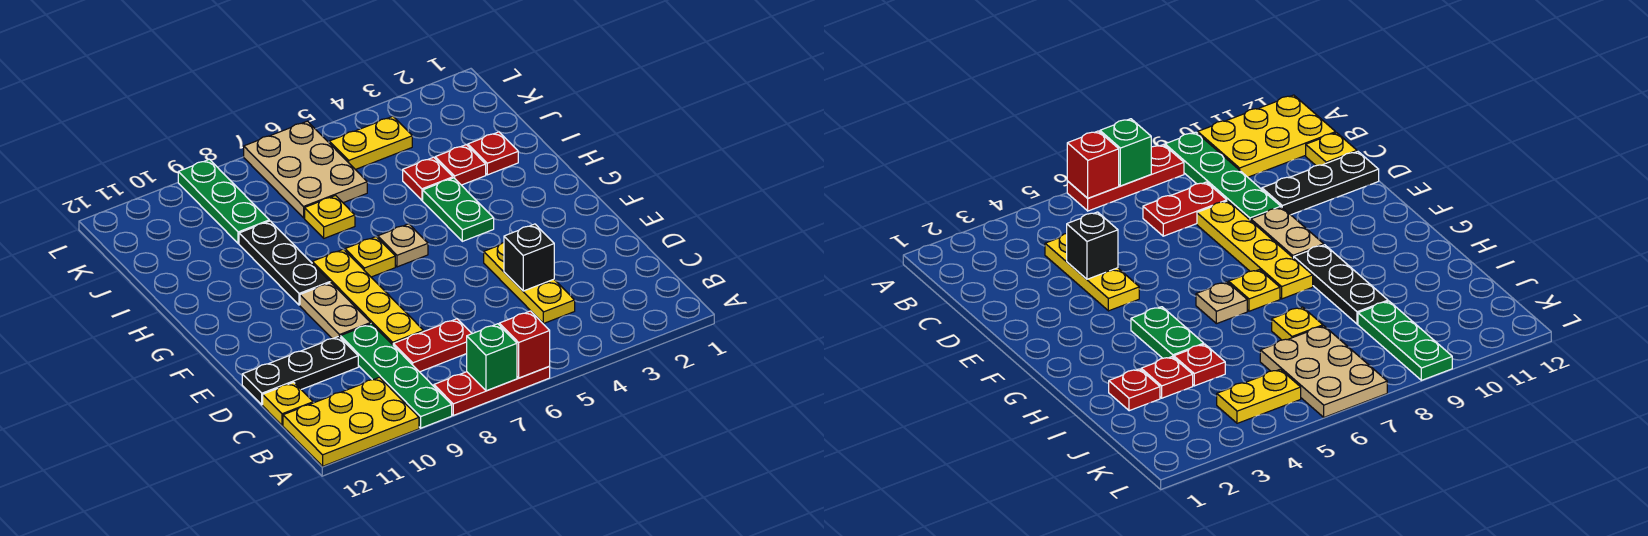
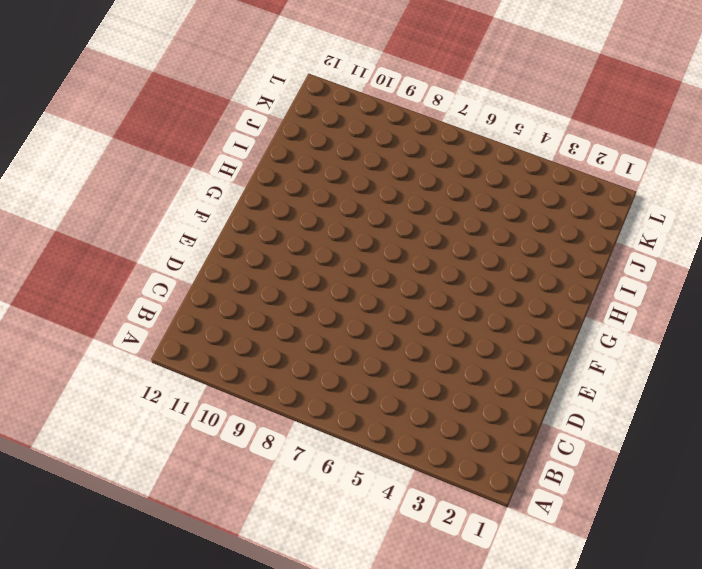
none -> red 1x3 plate [434,367,550,415]
none -> green 1x4 plate [340,324,452,428]
none -> yellow 2x3 plate [283,377,419,466]

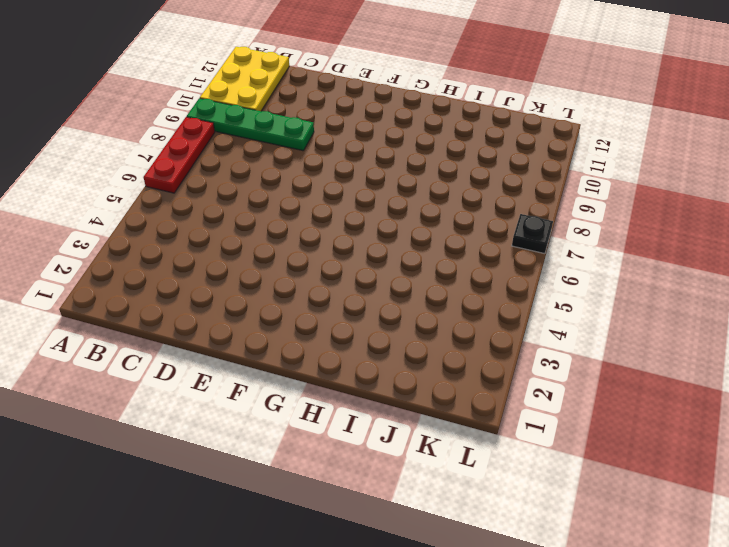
black 1x1 plate [512,214,553,254] -> tan 2x3 plate [244,121,367,218]
none -> yellow 1x3 plate [484,243,575,324]
none -> red 1x2 plate [393,319,472,372]
none -> yellow 1x1 plate [263,382,313,425]

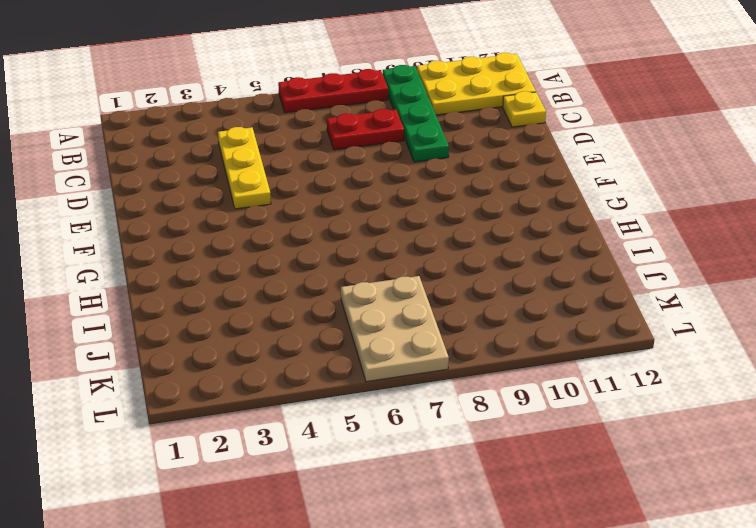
none -> yellow 1x4 plate [312,249,424,345]
none -> black 1x3 plate [242,336,358,405]
none -> tan 1x2 plate [300,283,371,339]

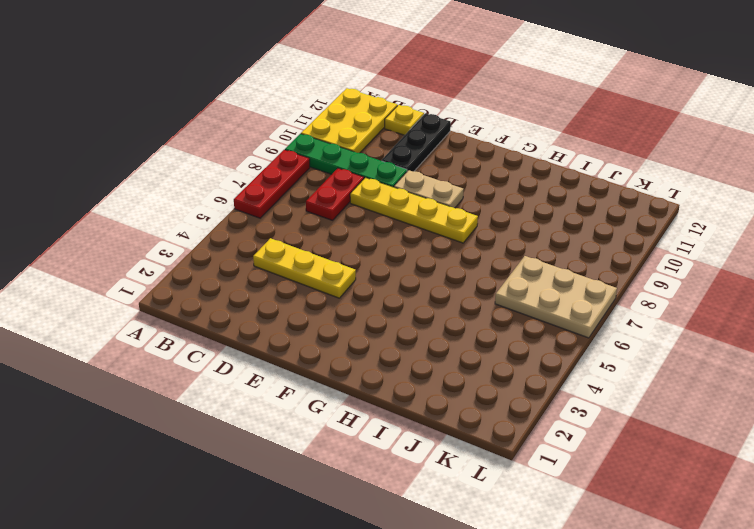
none -> green 1x2 plate [423,178,494,241]
none -> tan 1x1 plate [378,224,428,267]
none -> yellow 1x1 plate [345,237,395,277]

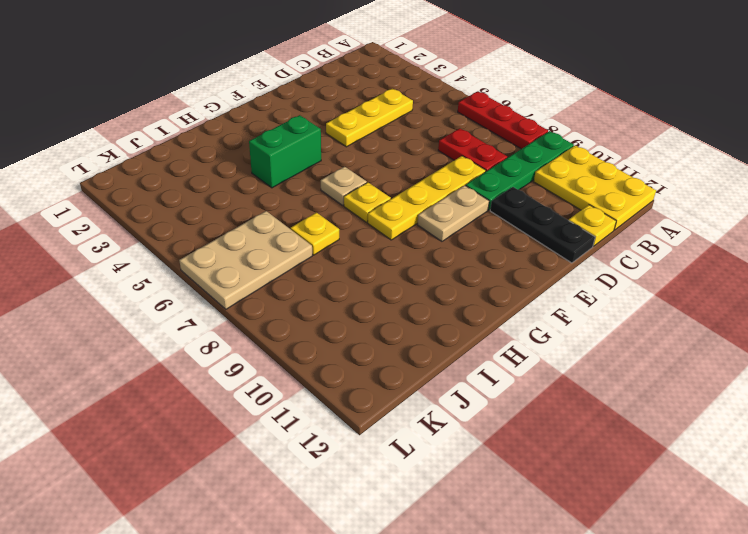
green 1x2 brick [249,115,321,188] -> green 1x2 plate [423,178,494,241]
none -> black 1x3 plate [239,221,330,305]
none -> red 1x1 plate [468,132,518,175]
none -> red 1x1 plate [435,145,486,185]

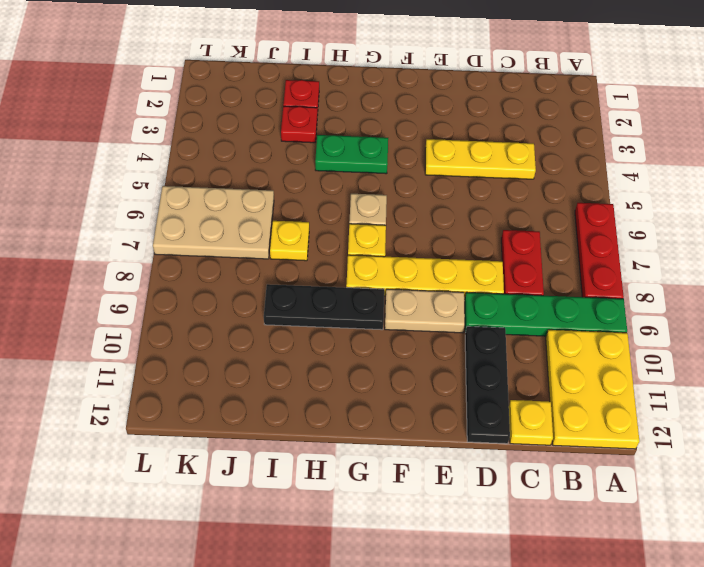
none -> red 1x1 plate [403,157,453,200]
none -> green 1x3 plate [178,159,269,244]
none -> yellow 1x2 plate [329,116,412,170]

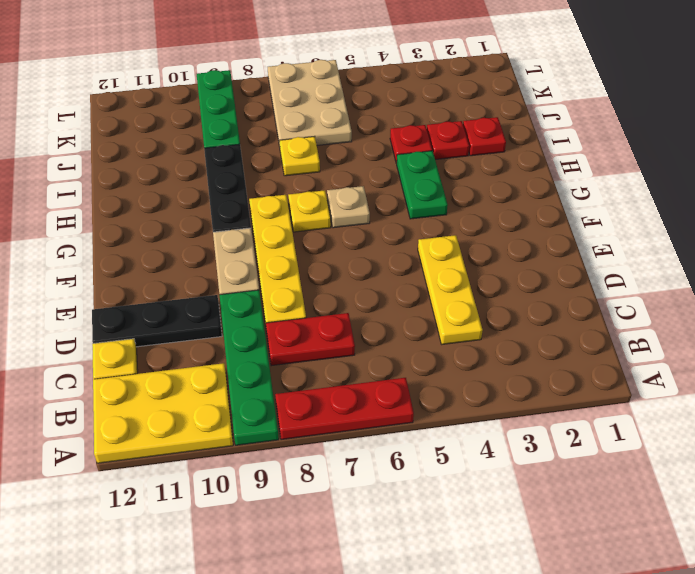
none -> yellow 1x2 plate [329,116,412,170]
none -> red 1x1 brick [499,311,550,378]
none -> green 1x1 brick [467,324,517,391]

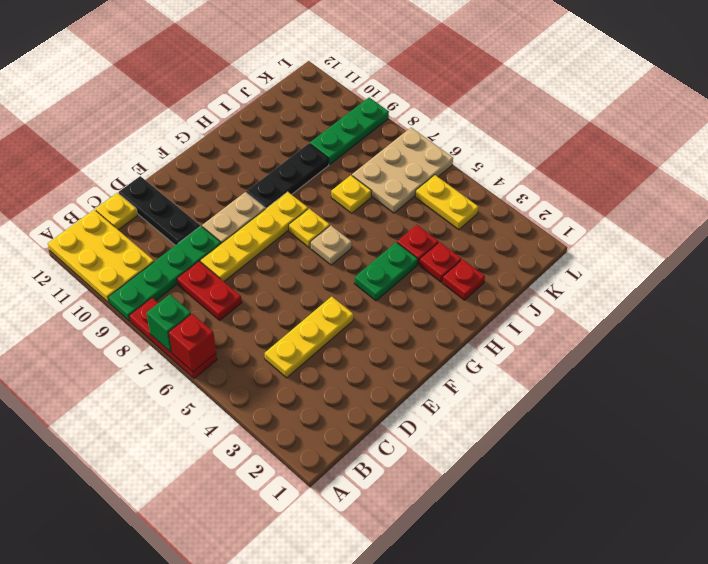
none -> black 1x1 brick [504,224,554,291]

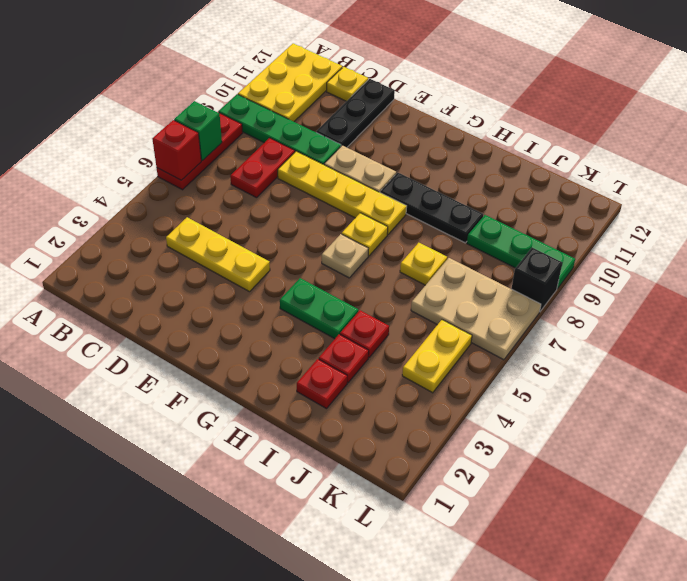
black 1x1 brick [511,248,562,311] -> black 1x1 brick moved to [504,224,554,291]

